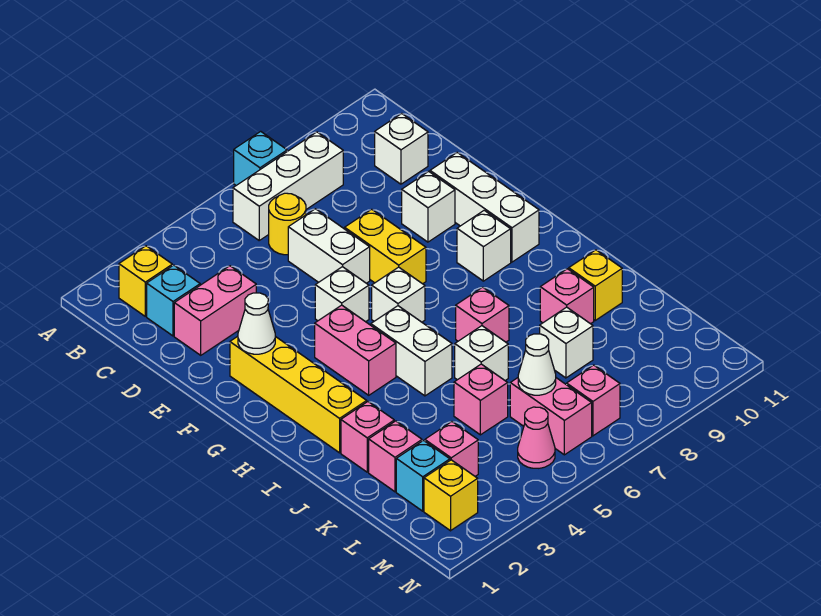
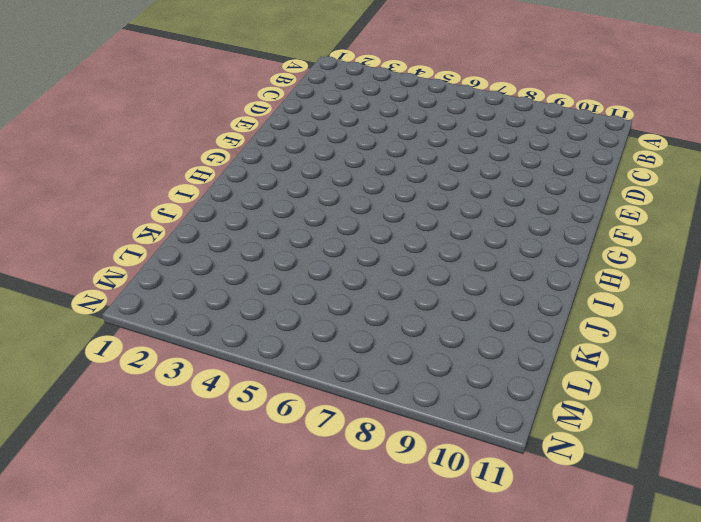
none -> cyan 1x1 brick [234,131,287,185]
none -> yellow 1x1 brick [119,246,172,316]
none -> white 1x3 brick [233,132,343,240]
none -> cyan 1x1 brick [147,265,200,336]

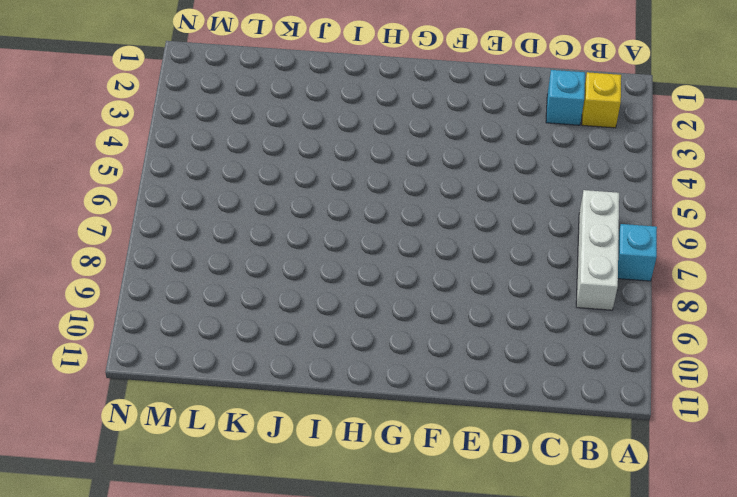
none -> yellow 1x1 round brick [269,193,306,255]
none -> white 1x1 brick [375,114,428,184]
none -> pink 1x2 brick [174,266,256,355]
none -> white 1x2 brick [288,209,370,283]

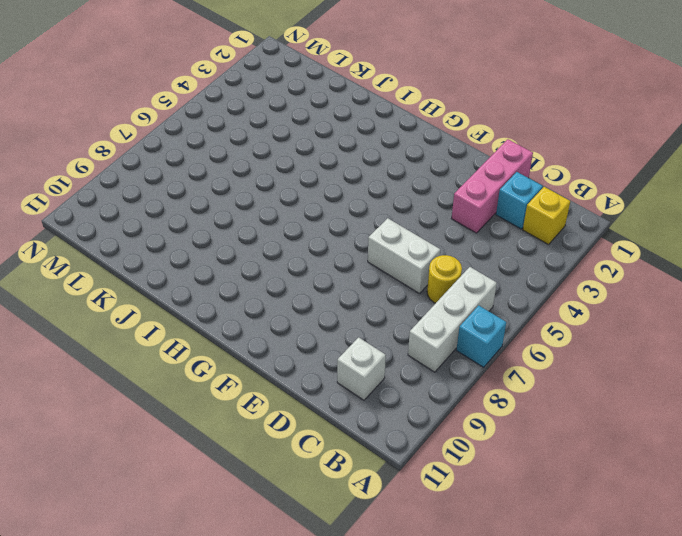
pink 1x3 brick [451,139,533,233] -> pink 1x2 brick [174,266,256,355]
none -> yellow 1x2 brick [345,209,426,284]
none -> white 1x1 brick [402,171,455,242]
none -> white 1x3 brick [430,153,539,262]
none -> yellow 1x4 brick [230,336,367,453]

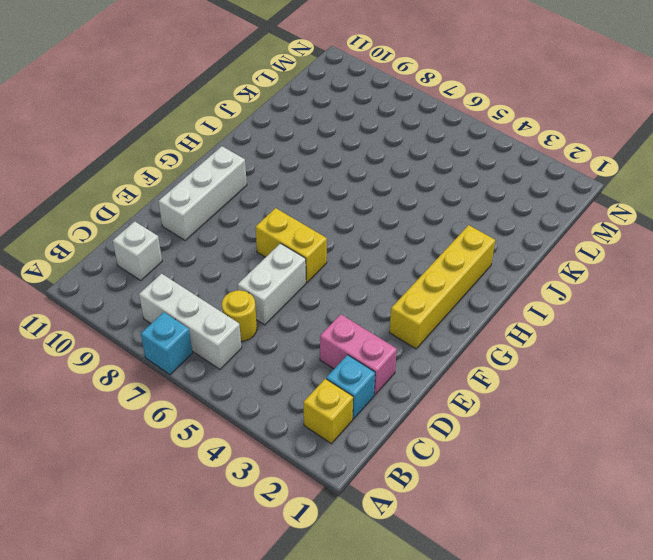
yellow 1x2 brick [255,208,327,282] -> yellow 1x2 brick turned to [345,209,426,284]
none -> white 1x1 brick [402,171,455,242]
none -> white 1x1 brick [315,267,369,322]
none -> pink 1x2 brick [315,305,396,395]
none -> white 1x1 brick [372,267,425,322]

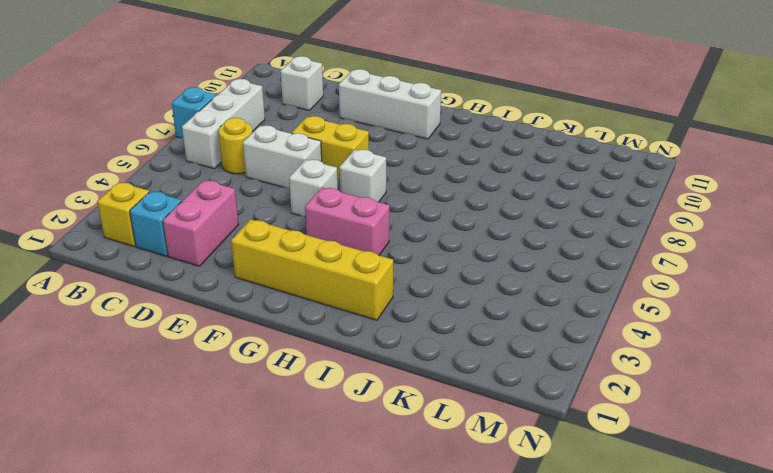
none -> white 1x1 brick [402,171,455,242]
none -> white 1x1 brick [457,210,511,281]
none -> white 1x2 brick [371,306,452,396]
none -> pink 1x1 brick [456,287,509,342]

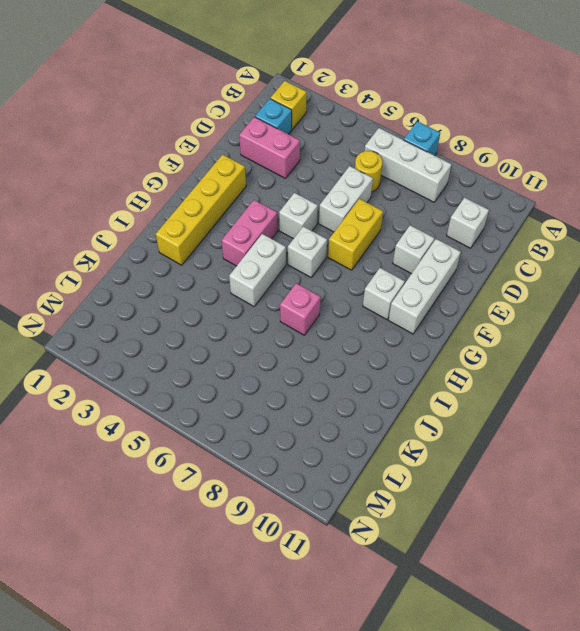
none -> pink 1x1 brick [341,402,394,472]
none -> white 1x1 brick [455,326,508,380]
none -> pink 1x1 brick [540,269,594,324]
none -> yellow 1x1 brick [569,250,622,320]

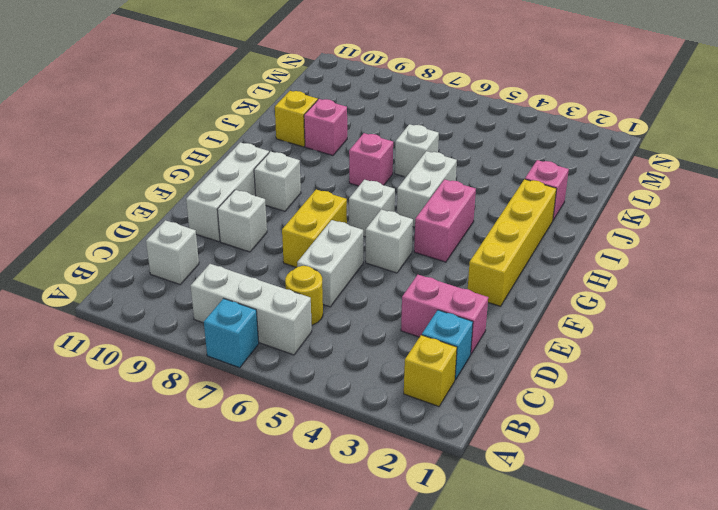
none -> pink 1x1 brick [369,421,422,492]
none -> pink 1x1 brick [454,364,508,435]
none -> white 1x1 brick [540,307,593,378]
none -> cyan 1x1 brick [396,441,450,511]

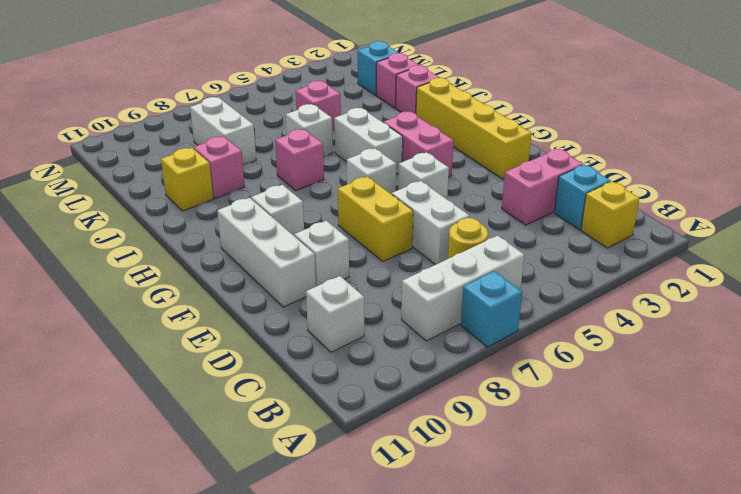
white 1x2 brick [190,97,256,164] -> white 1x1 brick [540,307,593,378]
none -> pink 1x1 brick [425,422,478,476]
none -> pink 1x2 brick [510,378,592,455]
none -> yellow 1x1 brick [424,460,478,531]
none -> pink 1x1 cone [518,407,555,468]

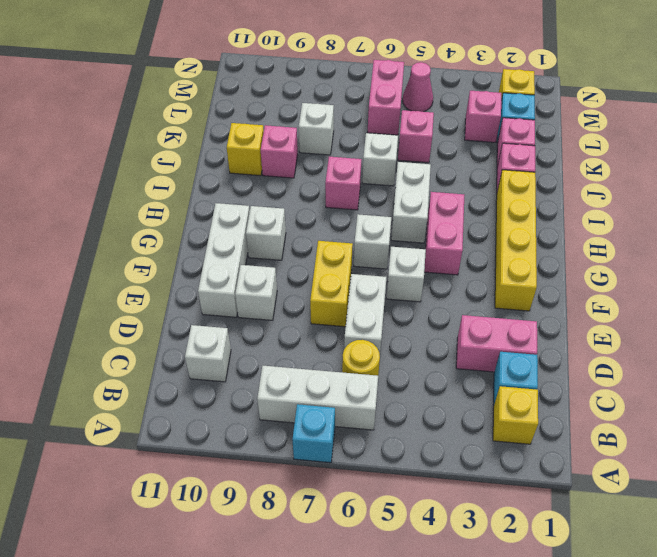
none -> pink 1x1 brick [567,365,620,436]
none -> white 1x1 cone [238,293,275,354]
none -> white 1x1 cone [518,334,556,395]

